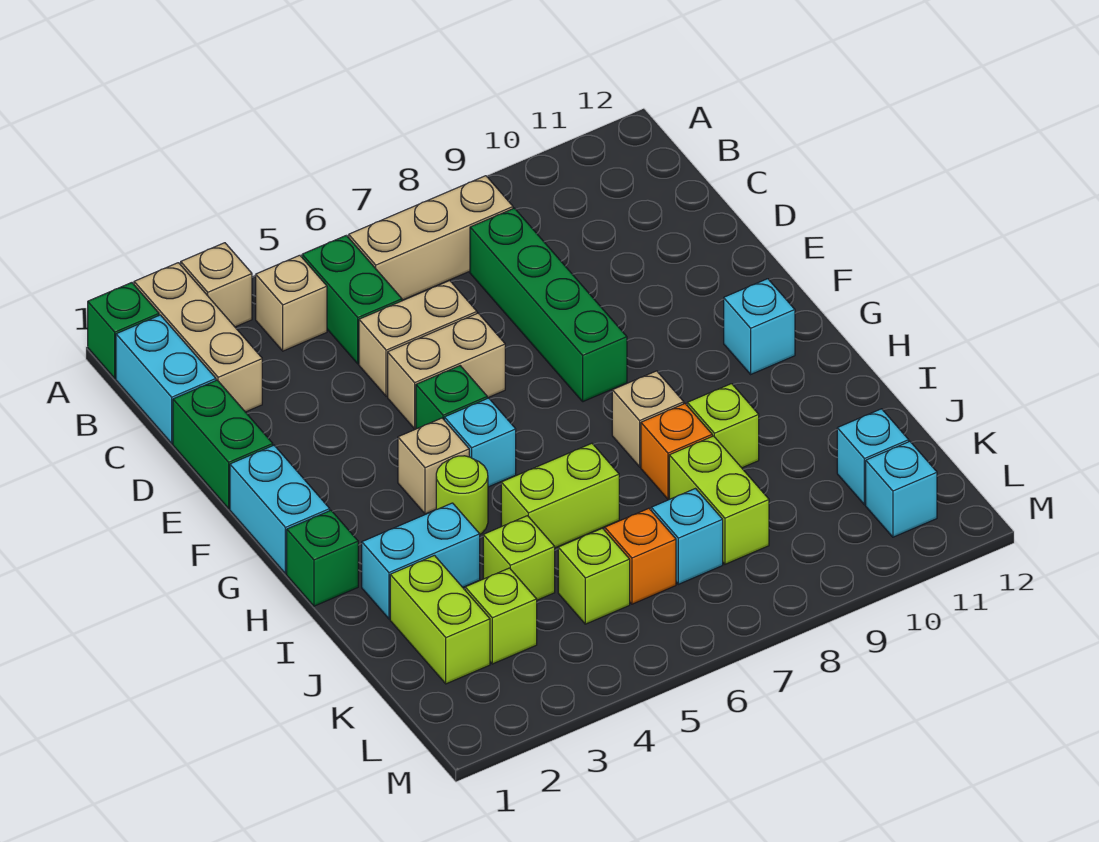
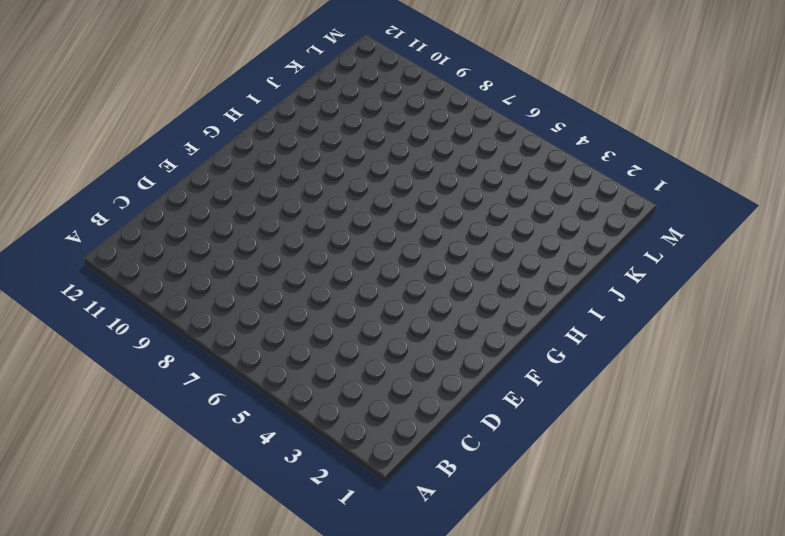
none -> green 1x1 brick [88,283,159,378]
none -> tan 1x3 brick [134,263,262,412]
none -> tan 1x1 brick [181,243,252,327]
none -> cyan 1x2 brick [116,315,216,443]

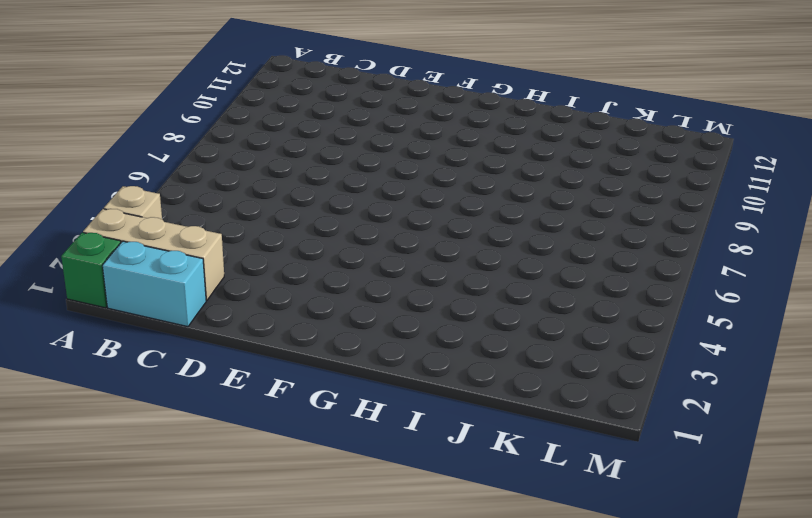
none -> tan 1x1 brick [256,255,327,351]
none -> green 1x2 brick [302,235,402,364]
none -> tan 1x3 brick [349,176,513,300]
none -> green 1x4 brick [470,208,627,402]

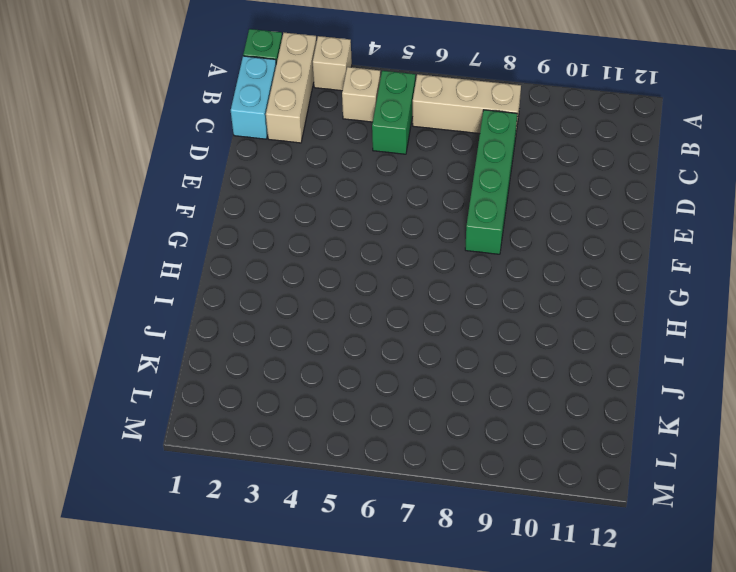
none -> green 1x2 brick [173,380,273,508]
none -> tan 1x2 brick [359,281,477,396]
none -> tan 1x2 brick [388,313,505,429]
none -> cyan 1x2 brick [230,445,330,574]

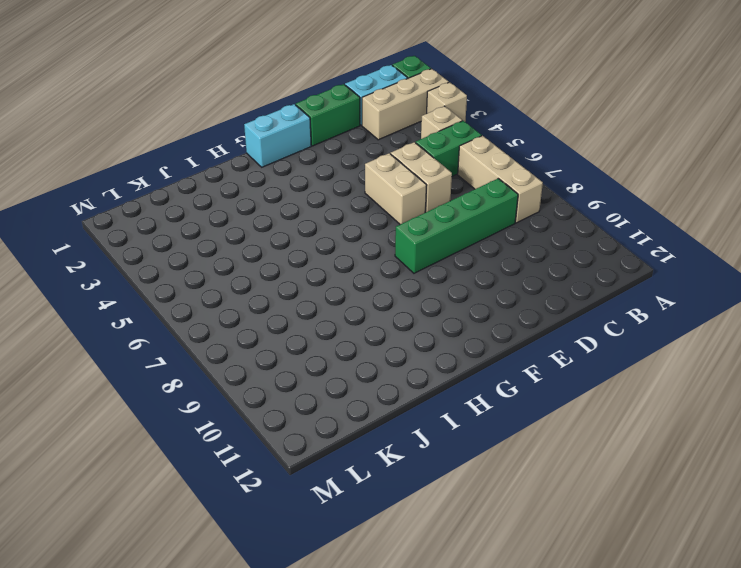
none -> green 1x1 brick [416,366,487,429]
none -> tan 1x1 brick [398,418,469,514]
none -> cyan 1x1 brick [444,398,516,487]
none -> cyan 1x1 brick [724,279,795,374]

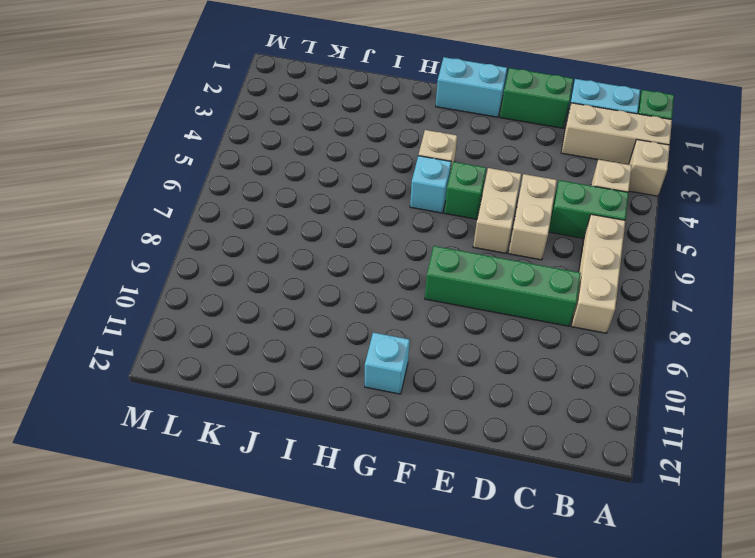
none -> green 1x1 brick [287,510,358,606]
none -> lime 1x1 round brick [436,456,488,534]
none -> tan 1x1 brick [612,371,684,467]
none -> cyan 1x2 brick [362,503,480,619]

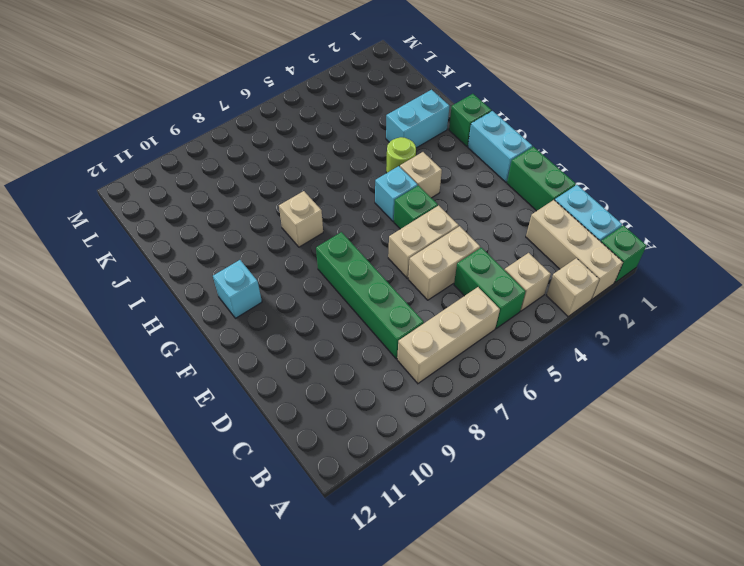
none -> lime 1x2 brick [501,443,619,548]
none -> orange 1x1 brick [641,404,712,499]
none -> lime 1x1 brick [687,384,759,468]
none -> lime 1x2 brick [390,555,490,684]

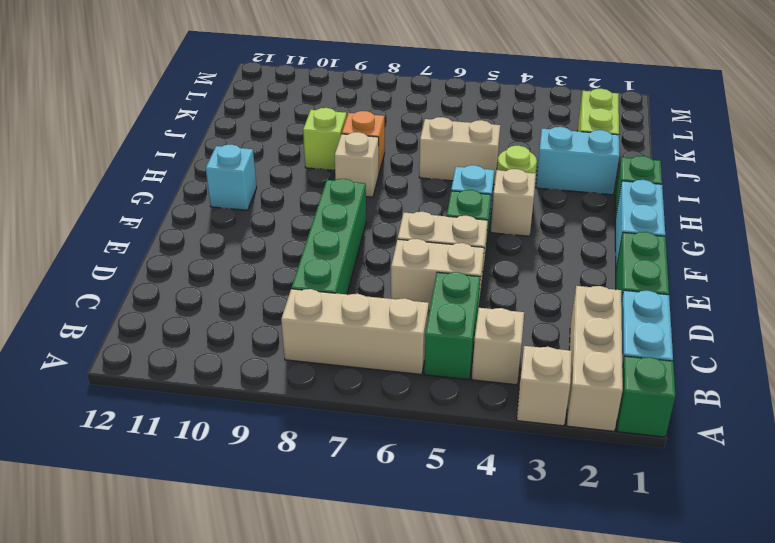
tan 1x2 brick [419,117,500,184] -> lime 1x2 brick [501,443,619,548]
none -> lime 1x1 brick [483,516,555,600]
none -> lime 1x2 brick [669,436,769,564]
none -> lime 1x1 brick [465,568,537,664]
none -> lime 1x1 brick [558,528,630,624]

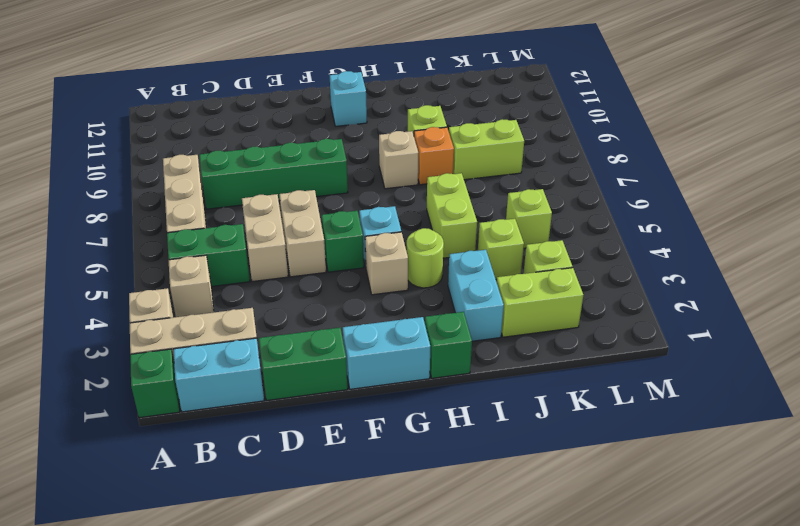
none -> orange 1x1 brick [605,508,676,604]
none -> cyan 1x1 brick [651,489,723,584]
none -> cyan 1x1 brick [837,409,909,505]
none -> cyan 1x1 brick [866,441,937,537]

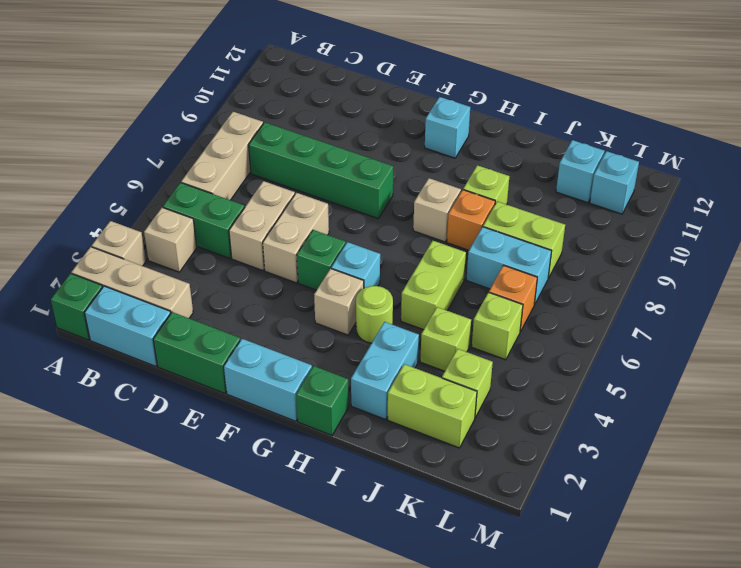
cyan 1x2 brick [466,227,552,304] -> cyan 1x1 brick [651,489,723,584]

